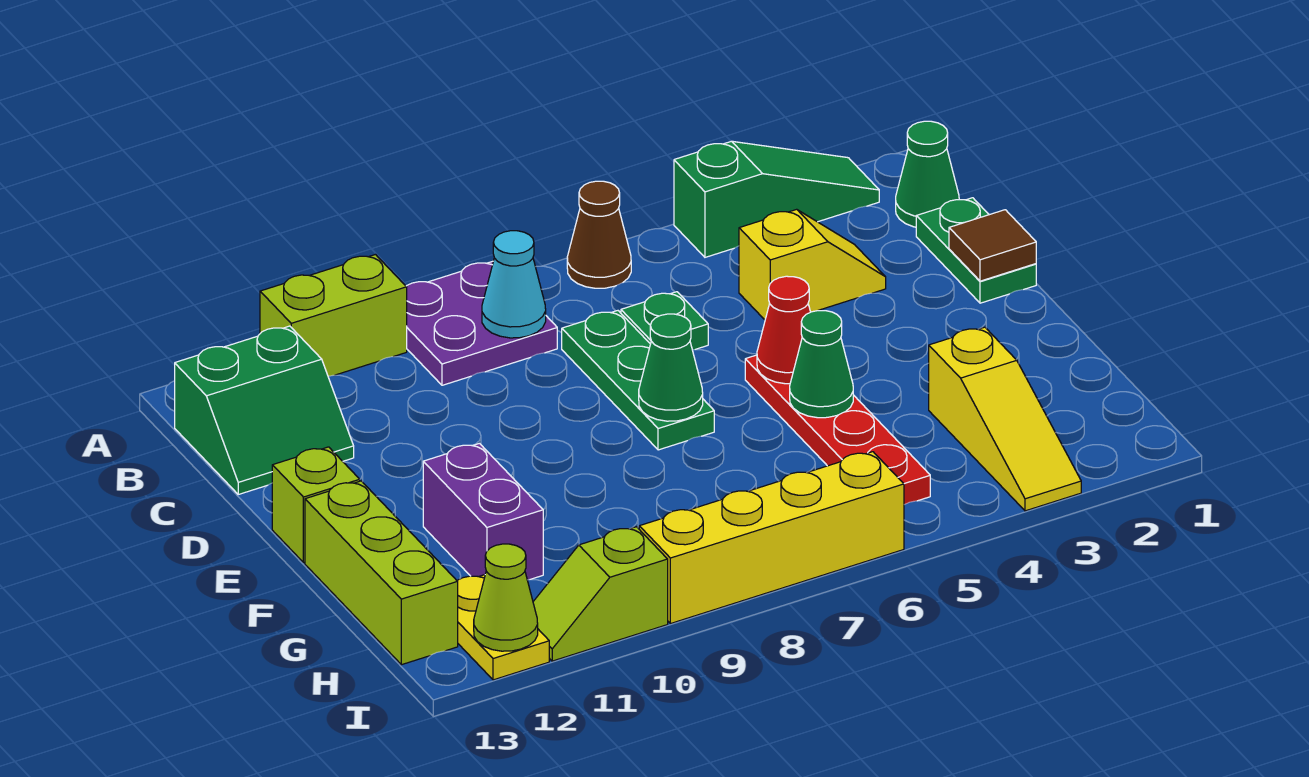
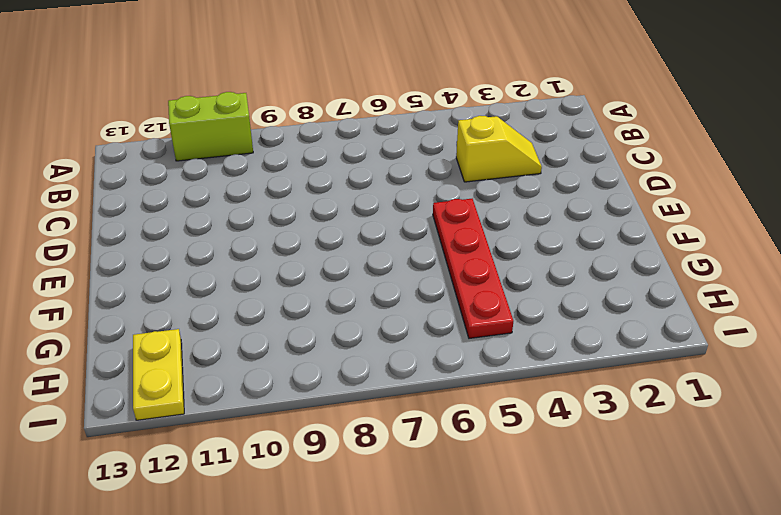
none -> green 1x3 slope [674,141,879,257]
none -> brown 1x1 cone [567,181,631,288]
none -> purple 2x2 plate [406,261,557,385]

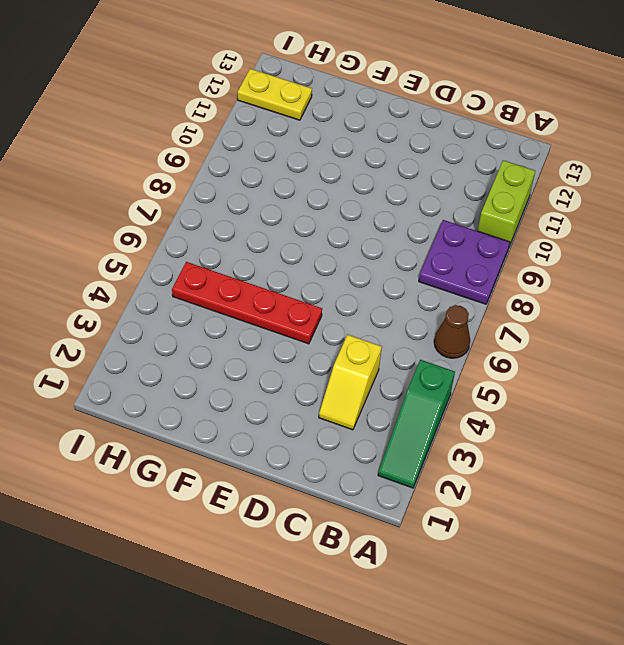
none -> green 1x1 cone [896,121,959,227]
none -> green 2x2 slope [175,326,354,494]
none -> green 1x2 plate [916,198,1036,303]

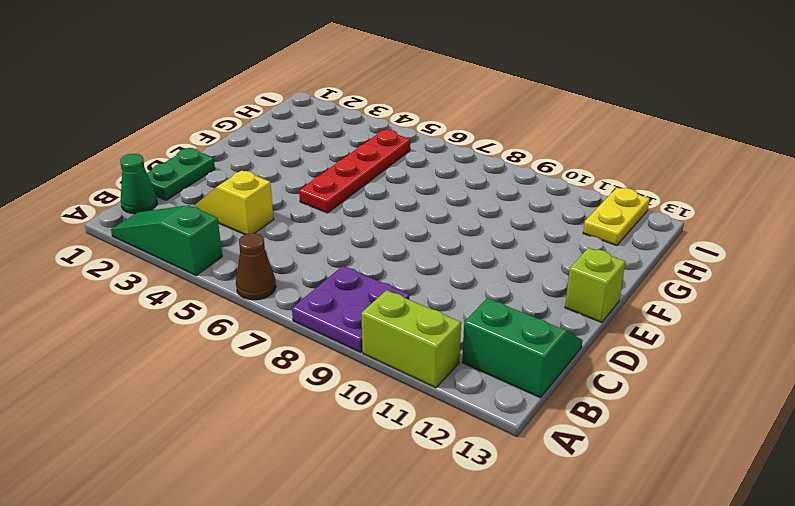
none -> green 1x1 plate [621,292,708,350]
none -> green 1x3 plate [562,311,714,450]
none -> purple 1x2 brick [423,443,543,580]

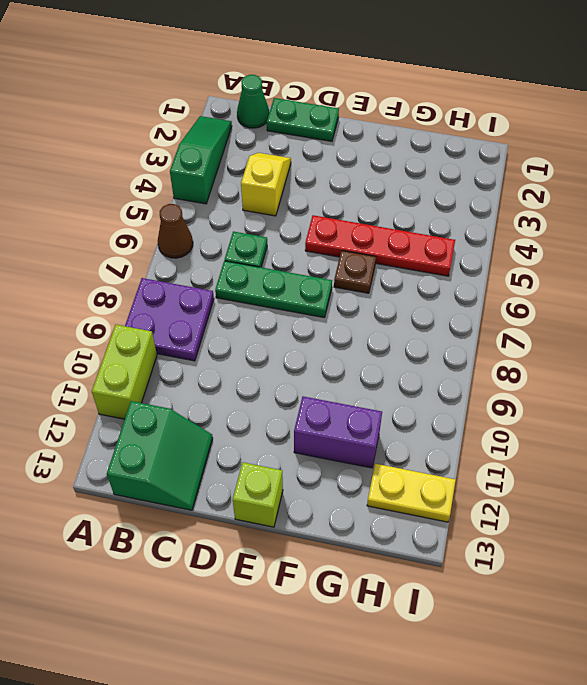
brown 1x1 plate [334,251,376,293] -> none
none -> lime 1x3 brick [305,481,458,665]
none -> yellow 1x3 slope [929,327,1081,511]
none -> yellow 1x4 brick [639,452,904,624]

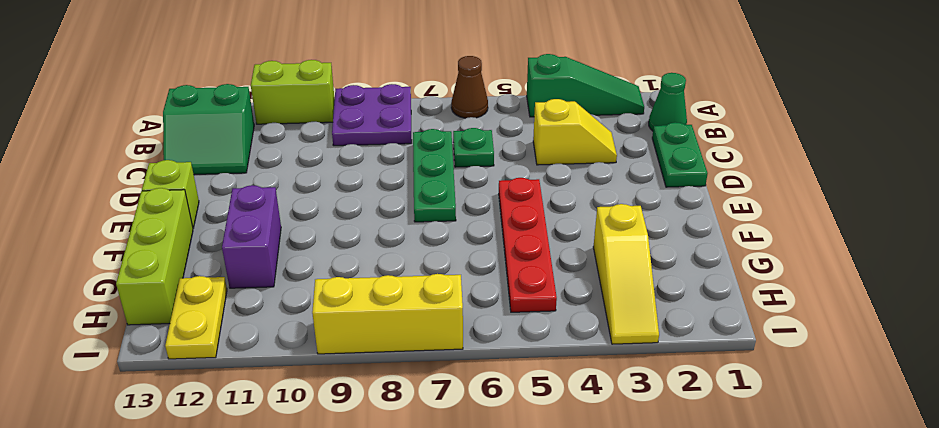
yellow 1x3 brick [312,274,463,354] -> yellow 1x4 brick [639,452,904,624]
none -> lime 1x2 slope [533,527,668,661]
none -> cyan 1x1 cone [482,231,546,338]
none -> brown 1x1 tile [949,210,1036,281]

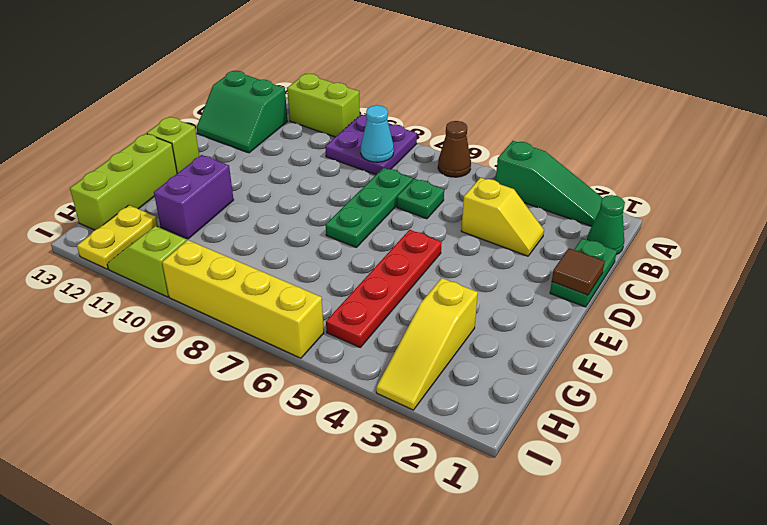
none -> red 1x1 cone [757,276,810,384]
none -> green 1x1 cone [639,314,703,421]
none -> green 1x1 cone [790,311,853,418]

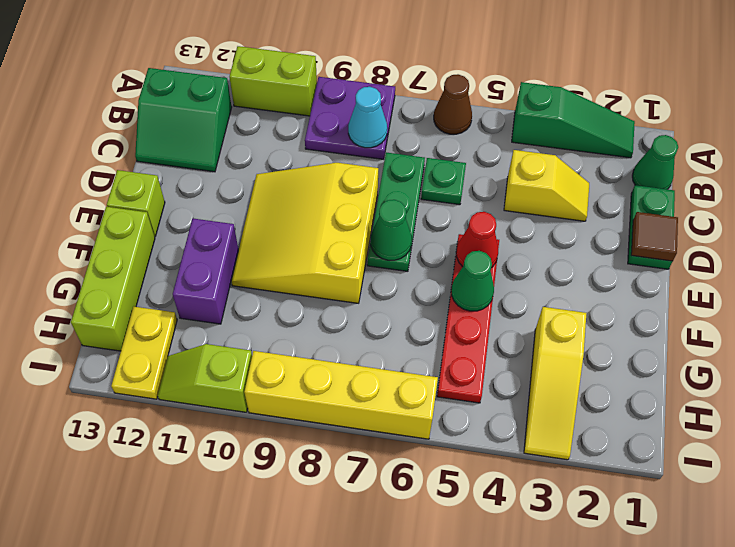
yellow 3x3 slope [231,163,378,303] -> none
none -> lime 1x1 cone [474,544,538,651]

